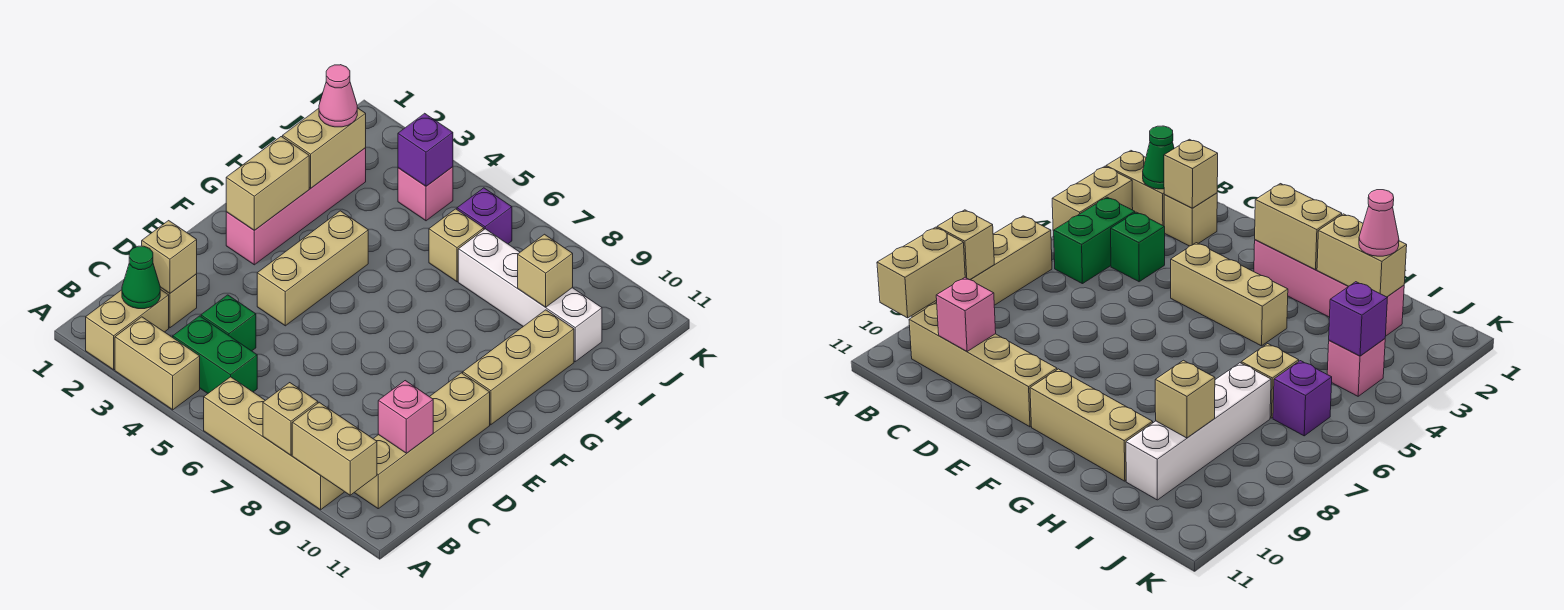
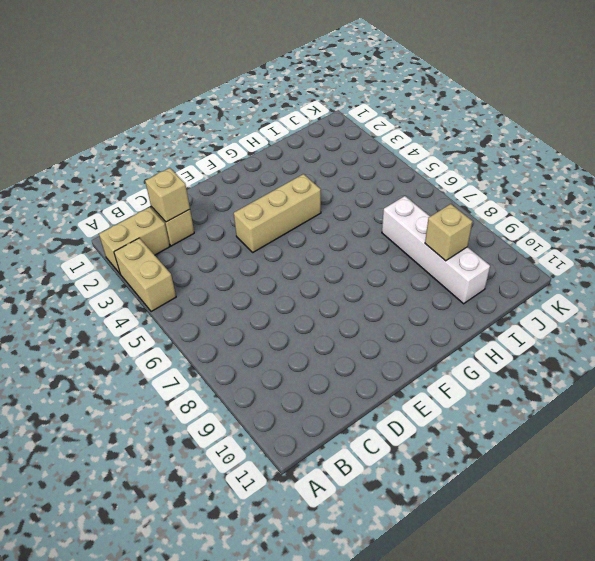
none -> tan 1x4 brick [204,377,344,510]
none -> green 1x2 brick [173,316,257,393]
none -> tan 1x4 brick [354,373,490,509]

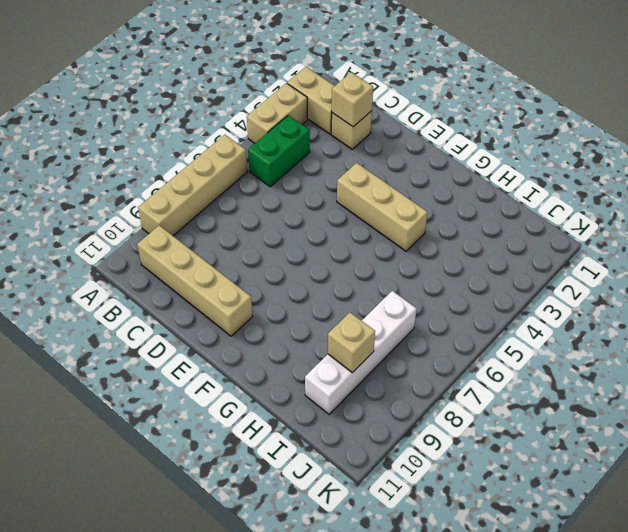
none -> green 1x1 brick [201,295,256,351]
none -> pink 1x4 brick [226,148,366,265]
none -> tan 1x3 brick [463,310,574,425]

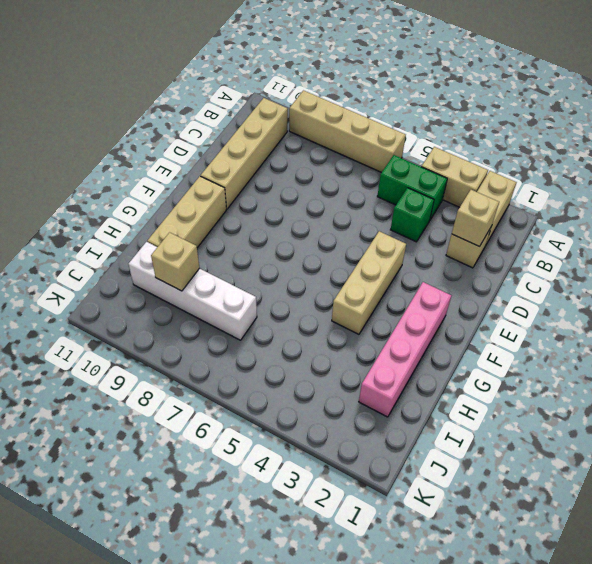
none -> tan 1x1 brick [429,209,484,282]
none -> pink 1x1 brick [398,167,453,221]
none -> purple 1x1 brick [457,188,512,244]

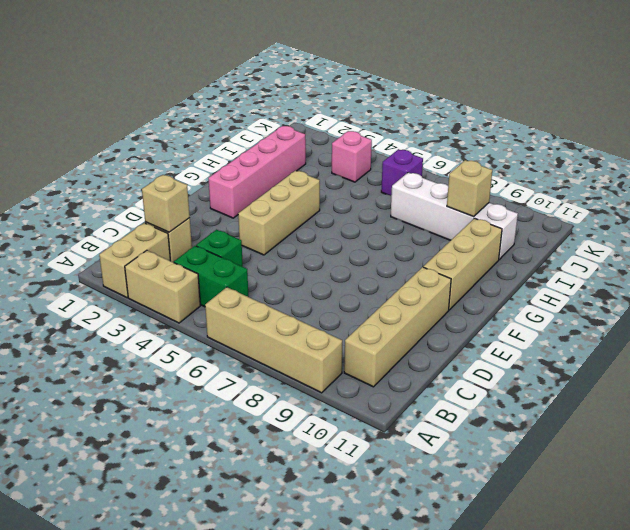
none -> tan 1x1 brick [429,209,484,282]
none -> tan 1x1 brick [263,383,318,455]
none -> tan 1x2 brick [292,402,377,495]

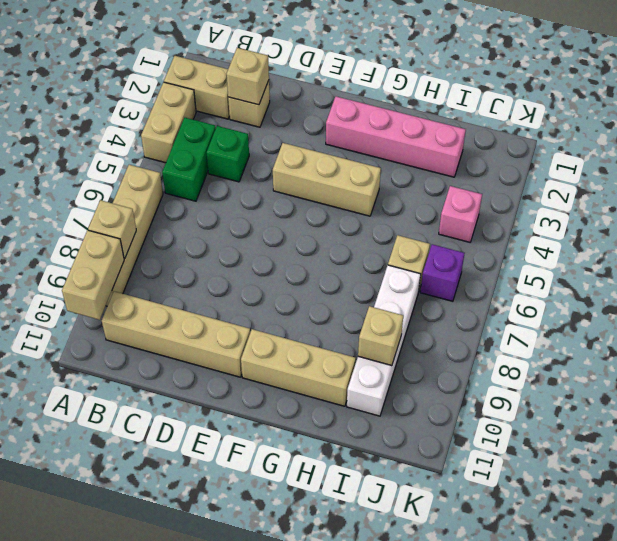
none -> green 1x1 cone [122,246,160,309]
none -> pink 1x1 brick [378,381,433,453]
none -> tan 1x2 brick [226,137,309,230]

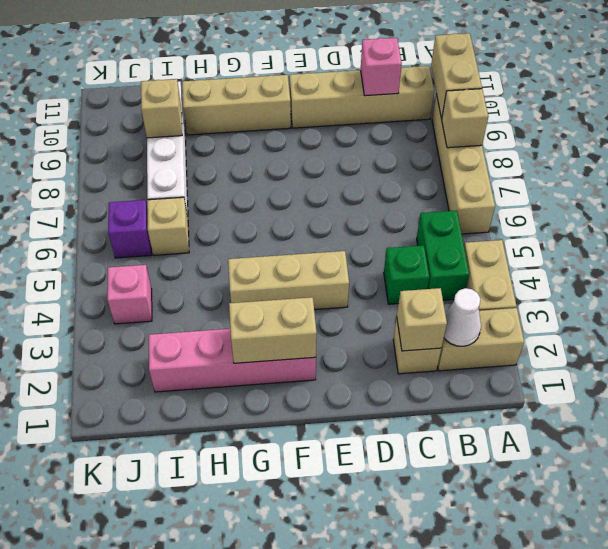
white 1x1 cone [444,288,481,346] -> green 1x1 cone [122,246,160,309]
none -> tan 1x2 brick [283,108,366,188]
none -> purple 1x1 brick [398,113,453,186]
none -> pink 1x1 cone [319,65,357,127]

